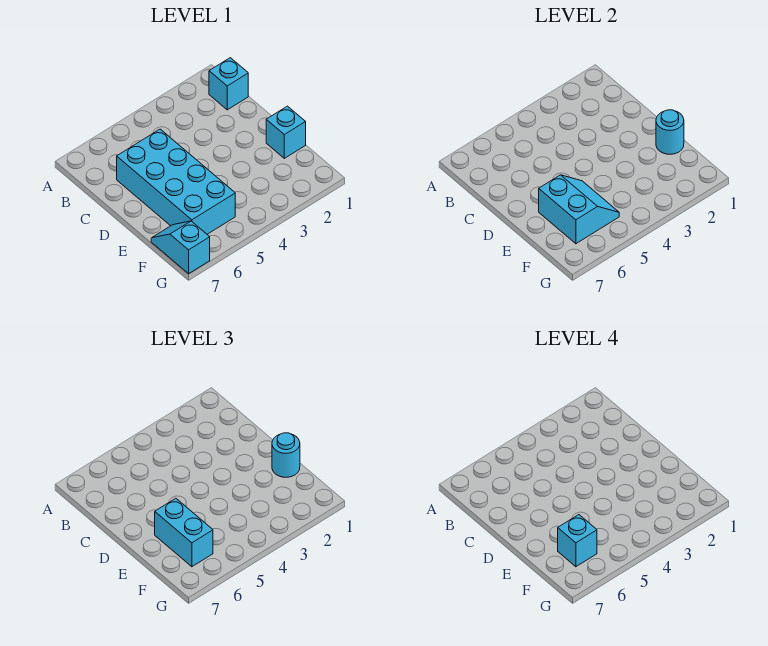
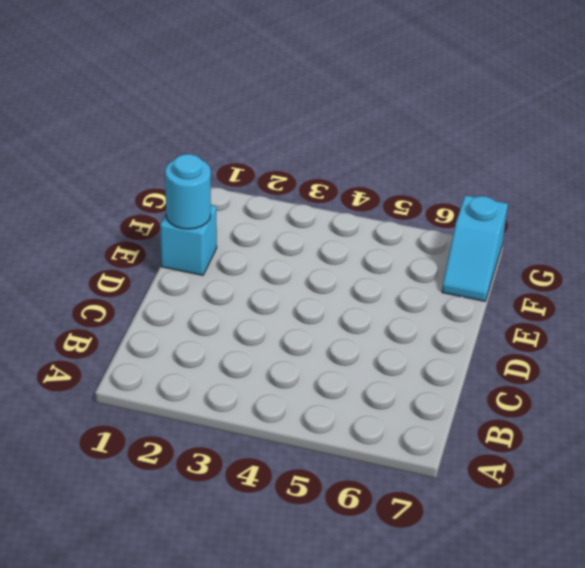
none -> cyan 1x1 brick [209,58,248,110]
none -> cyan 2x4 brick [117,129,235,234]

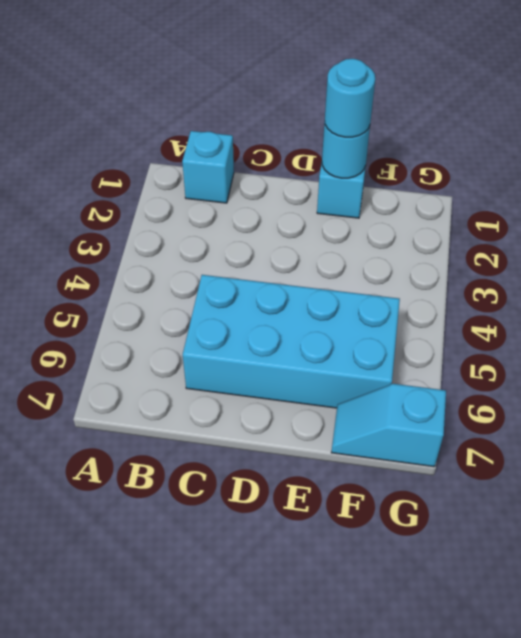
none -> cyan 2x2 slope [539,175,619,244]
none -> cyan 1x2 brick [155,498,213,567]

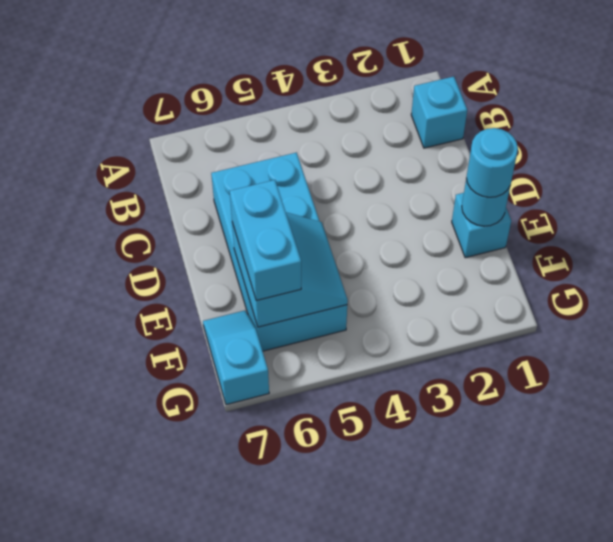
none -> cyan 1x1 brick [558,515,597,567]

